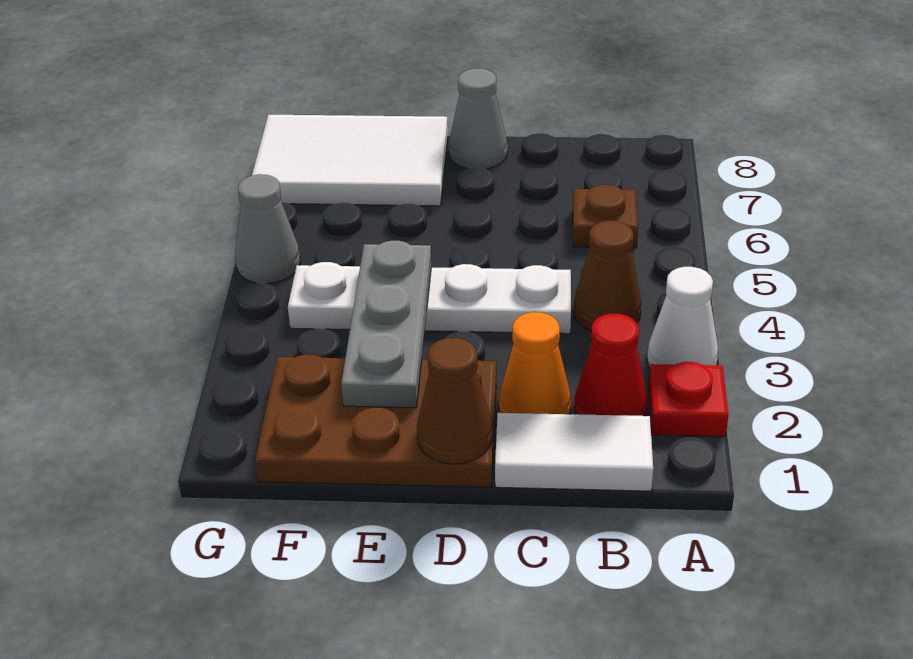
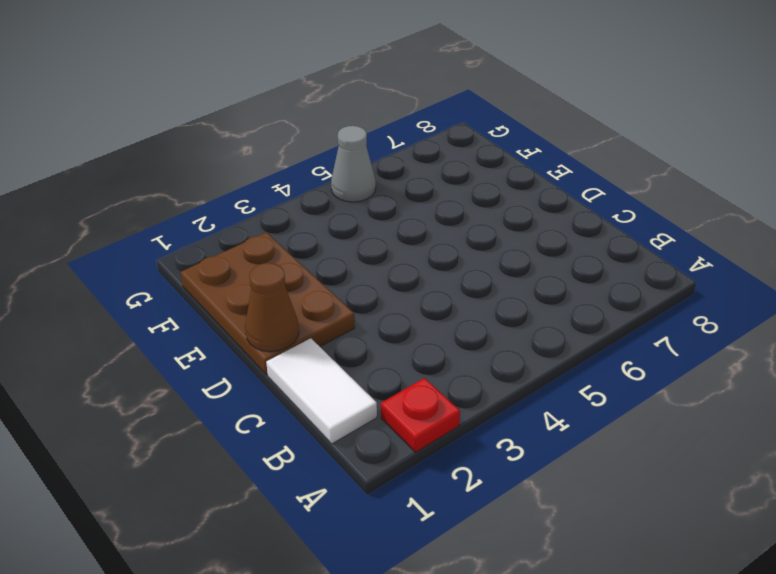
none -> white 1x1 cone [647,267,718,367]
none -> red 1x1 cone [574,314,647,416]
none -> brown 1x1 cone [574,221,642,331]

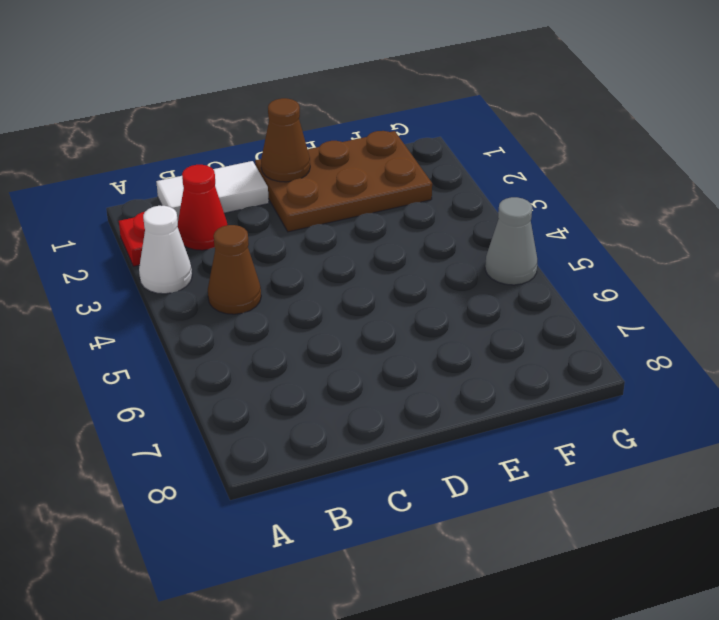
none -> brown 1x1 plate [573,185,638,248]
none -> orange 1x1 cone [499,312,571,414]
none -> white 1x4 plate [288,262,571,334]

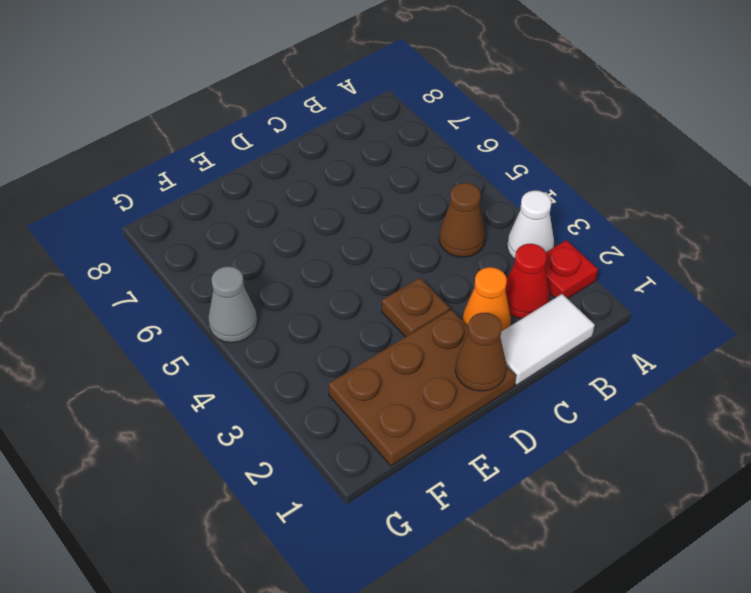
brown 1x1 plate [382,278,450,337] -> brown 1x1 plate moved to [573,185,638,248]
none -> white 1x4 plate [288,262,571,334]
none -> grey 1x1 cone [449,69,508,169]
none -> white 2x3 tile [252,115,448,206]

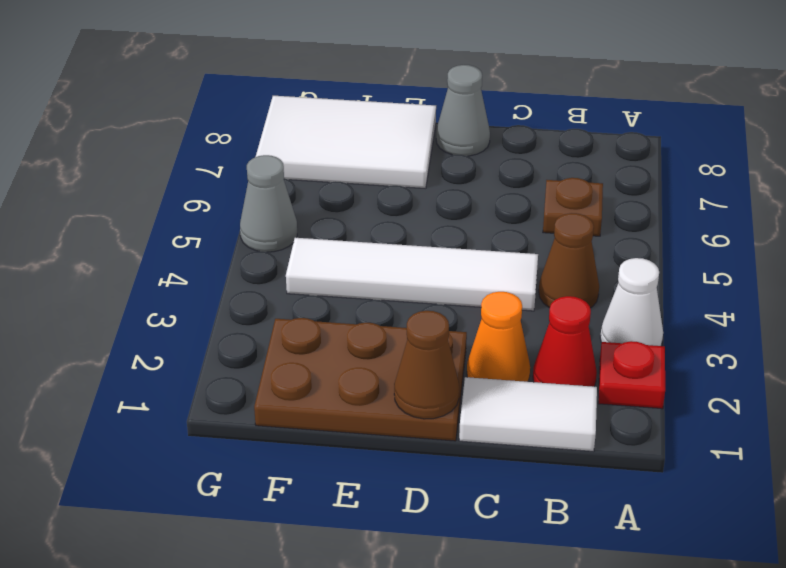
white 1x4 tile [286,238,538,311] -> white 1x4 plate [288,262,571,334]
none -> grey 1x3 plate [341,241,431,408]

